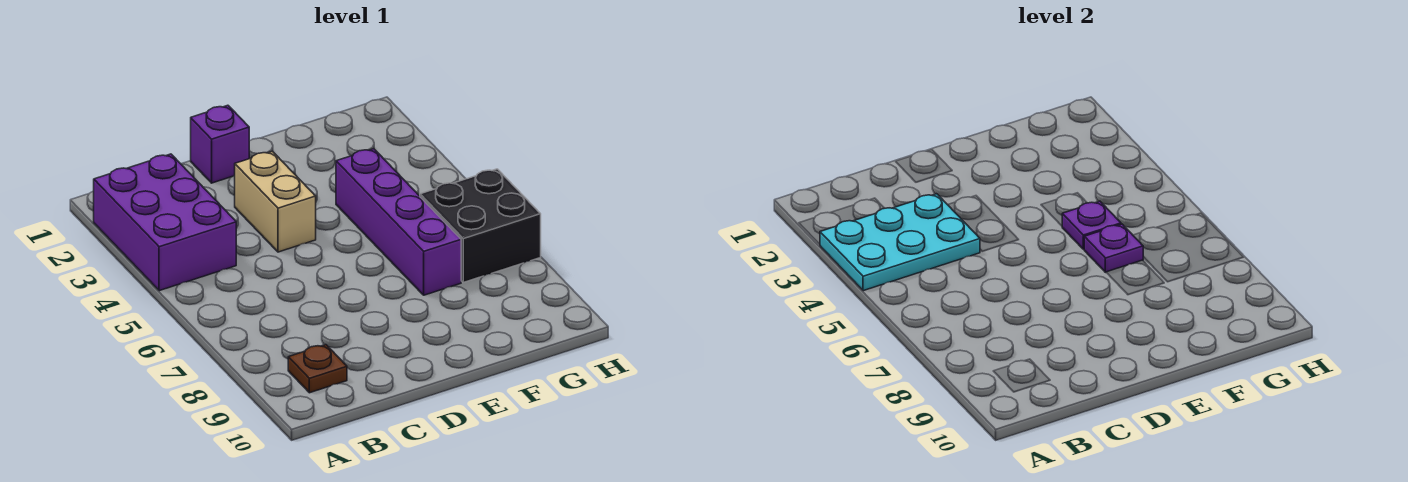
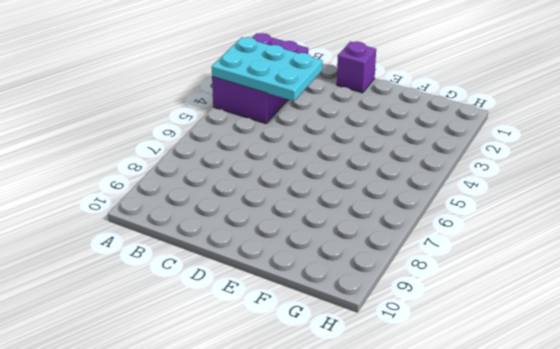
none -> brown 1x1 plate [288,345,347,393]
none -> tan 1x2 brick [235,151,316,252]

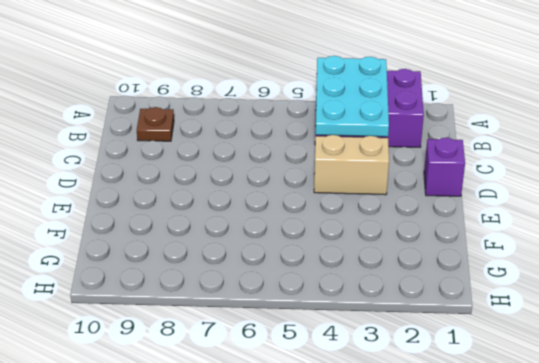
none -> purple 1x4 brick [336,149,461,295]
none -> black 2x2 brick [420,169,541,282]

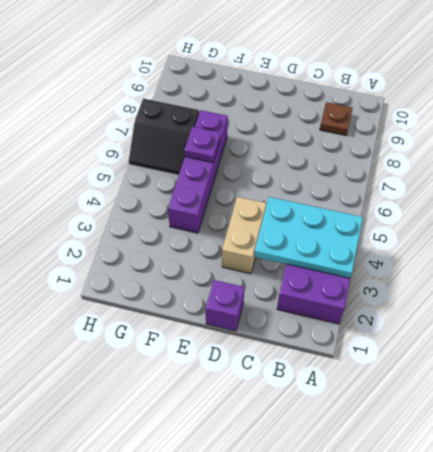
black 2x2 slope [129,98,199,175] -> black 2x2 brick [420,169,541,282]
none -> purple 1x1 plate [1062,201,1121,249]

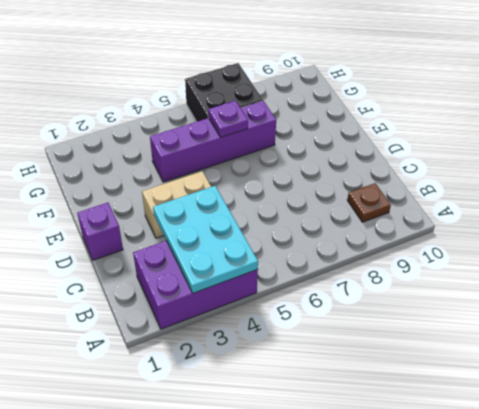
none -> purple 1x1 plate [1062,201,1121,249]

